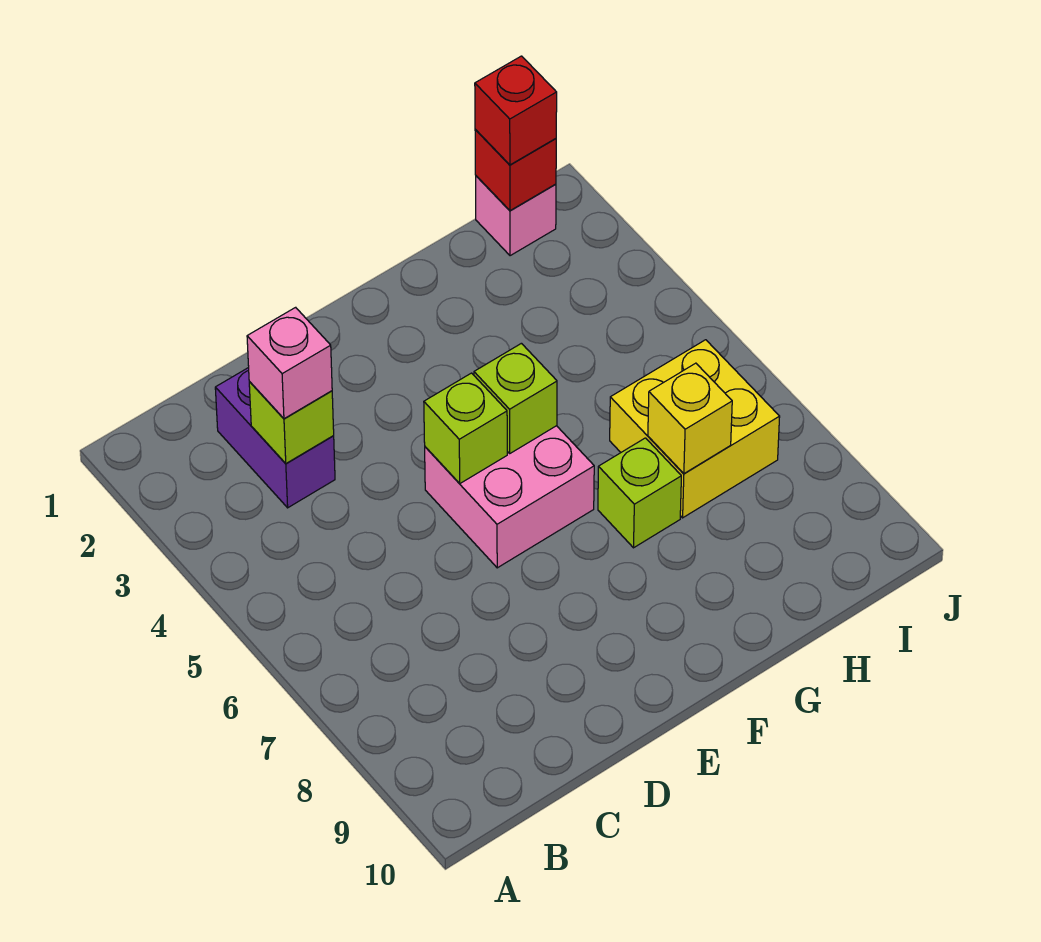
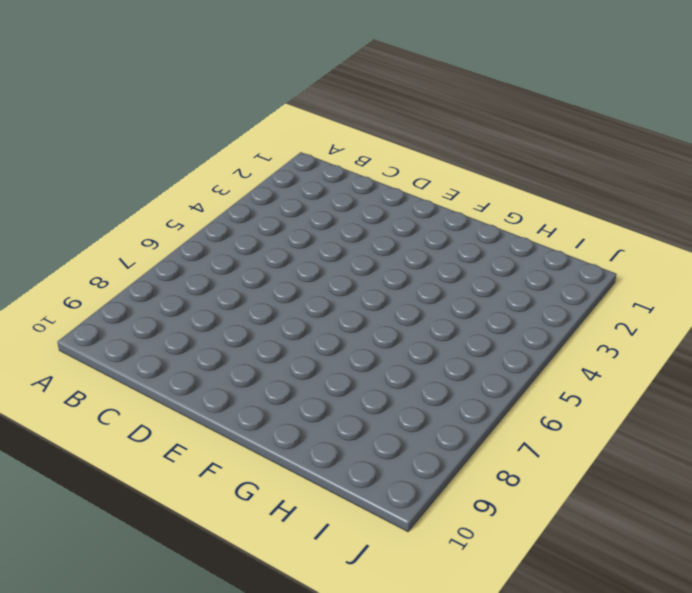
none -> purple 1x2 brick [215,368,335,508]
none -> pink 2x2 brick [425,426,594,568]
none -> lime 1x1 brick [598,438,681,548]

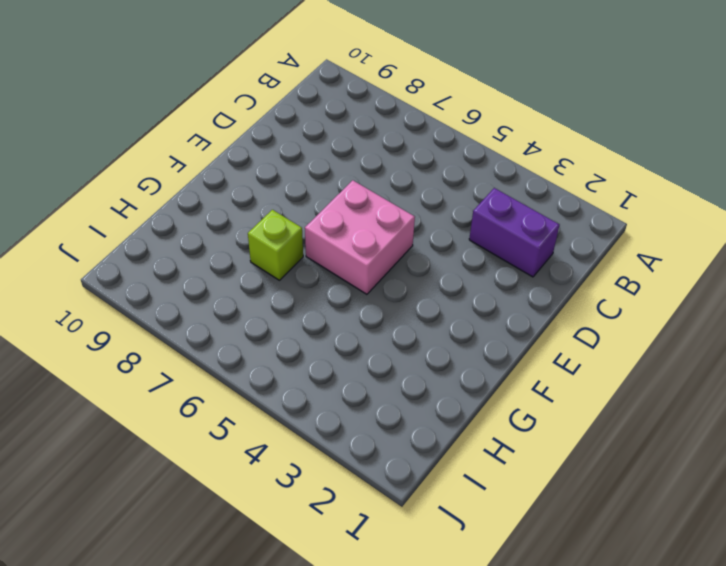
none -> yellow 2x2 brick [610,340,780,518]
none -> pink 1x1 brick [476,176,556,256]
none -> lime 1x1 brick [249,382,334,463]

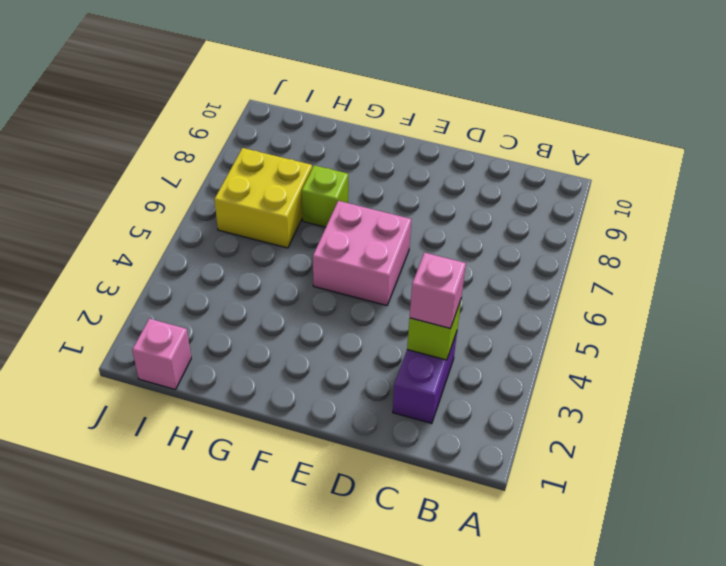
none -> lime 1x1 brick [424,373,507,484]
none -> lime 1x1 brick [474,343,557,453]
none -> yellow 1x1 brick [648,363,732,473]

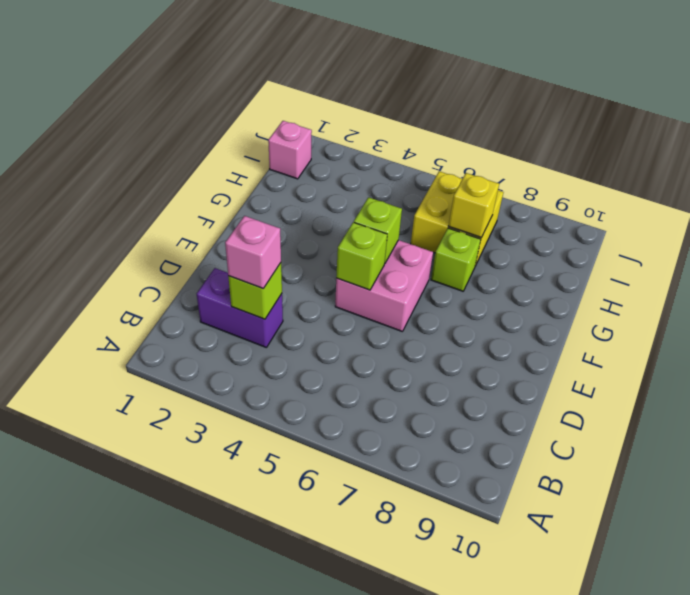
none -> red 1x1 brick [475,130,556,211]
none -> red 1x1 brick [475,56,557,165]

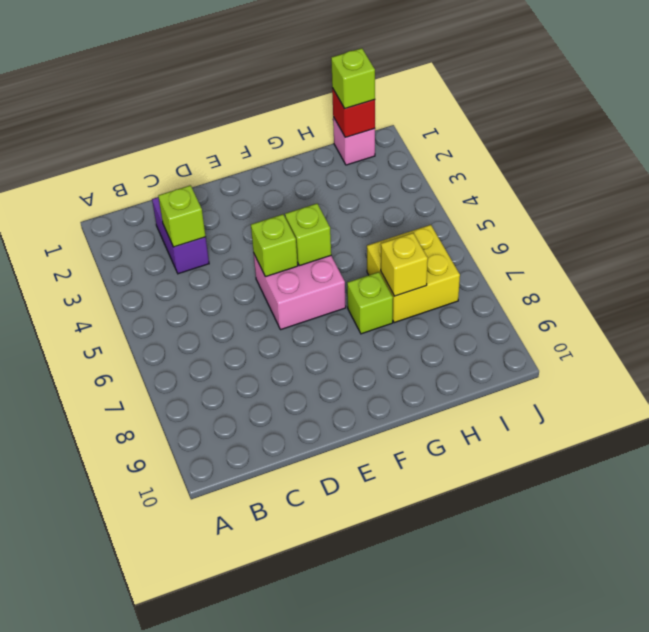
lime 1x1 brick [331,48,375,108] -> red 1x1 brick [475,56,557,165]
none -> pink 1x1 brick [247,307,332,419]

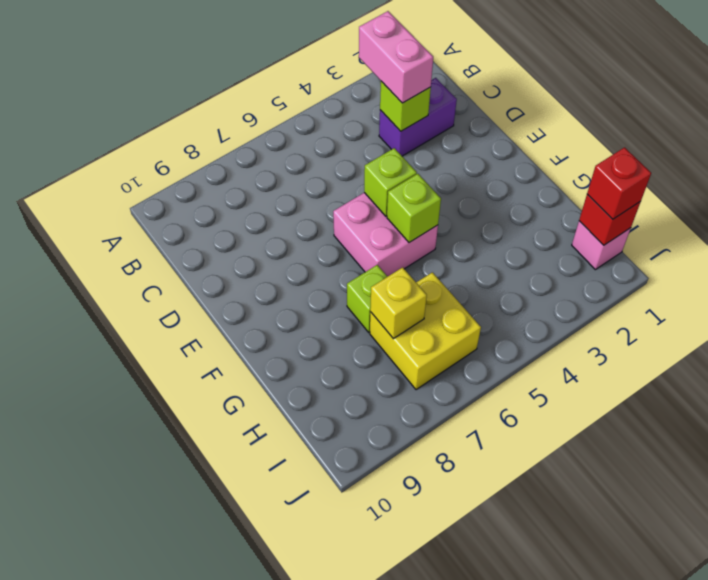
pink 1x2 brick [359,11,433,103] -> pink 1x1 brick [247,307,332,419]

